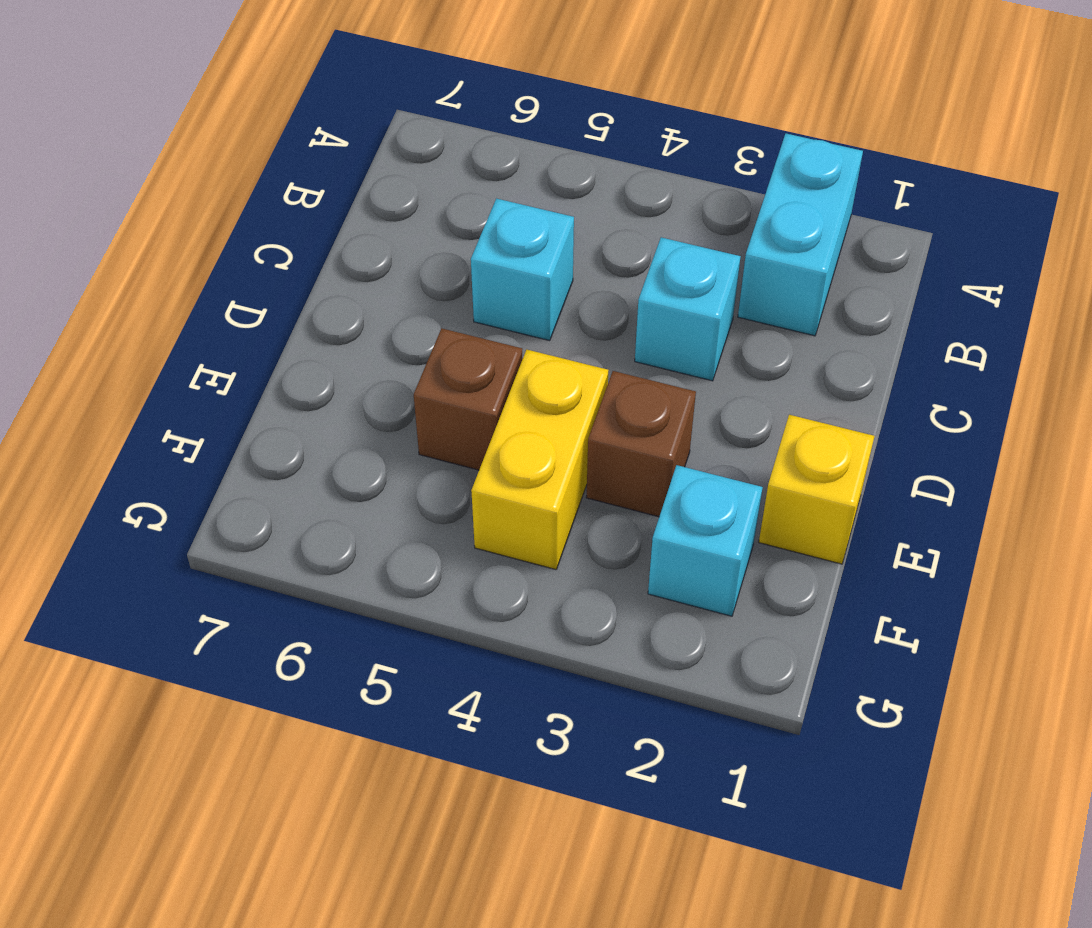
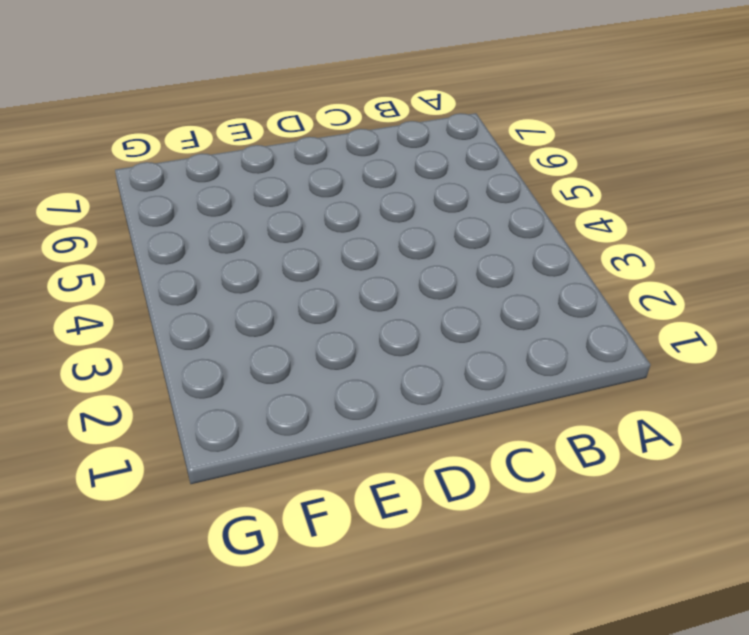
none -> cyan 1x2 brick [738,134,863,336]
none -> cyan 1x1 brick [635,237,741,381]

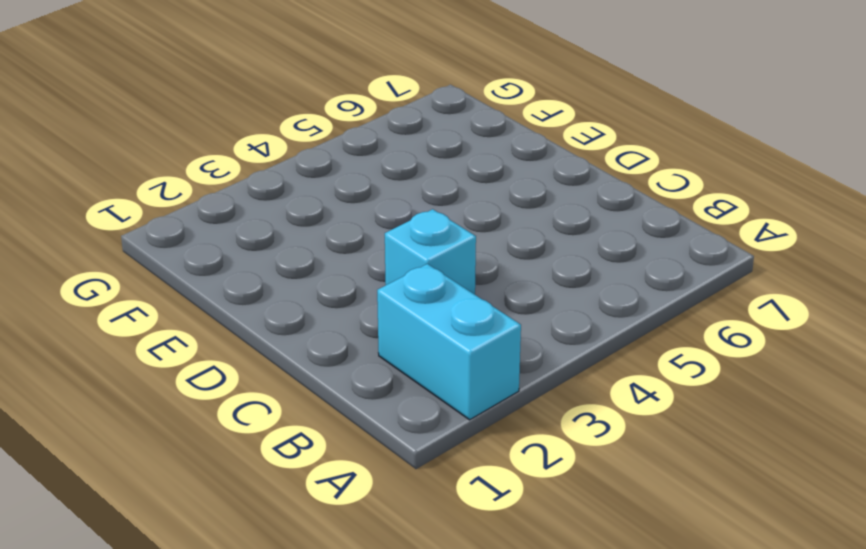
none -> cyan 1x1 brick [471,199,574,341]
none -> yellow 1x1 brick [759,415,874,564]

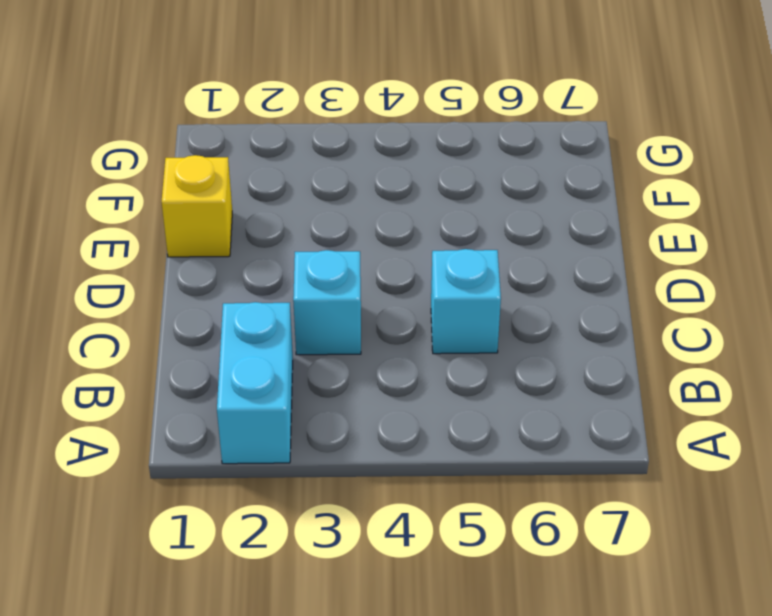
none -> brown 1x1 brick [586,371,696,517]
none -> yellow 1x2 brick [471,350,608,570]

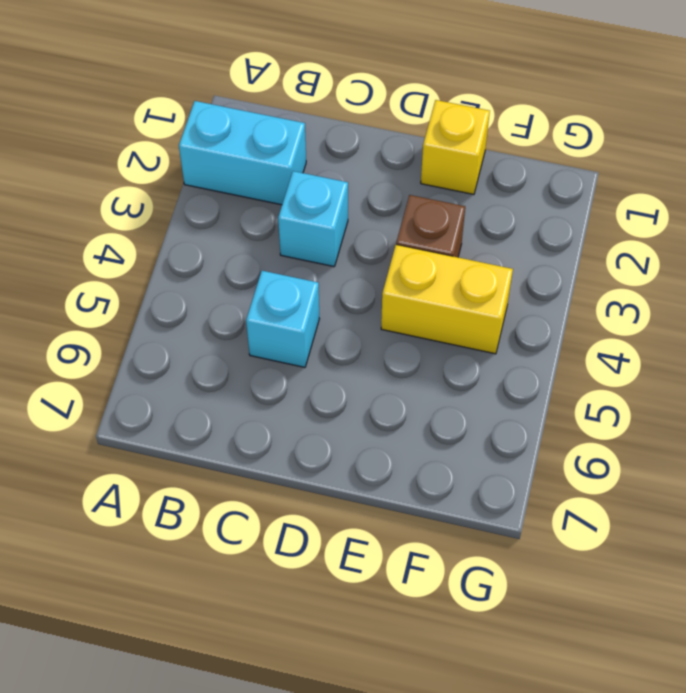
none -> brown 1x1 brick [414,328,523,470]
none -> cyan 1x1 brick [648,465,763,616]

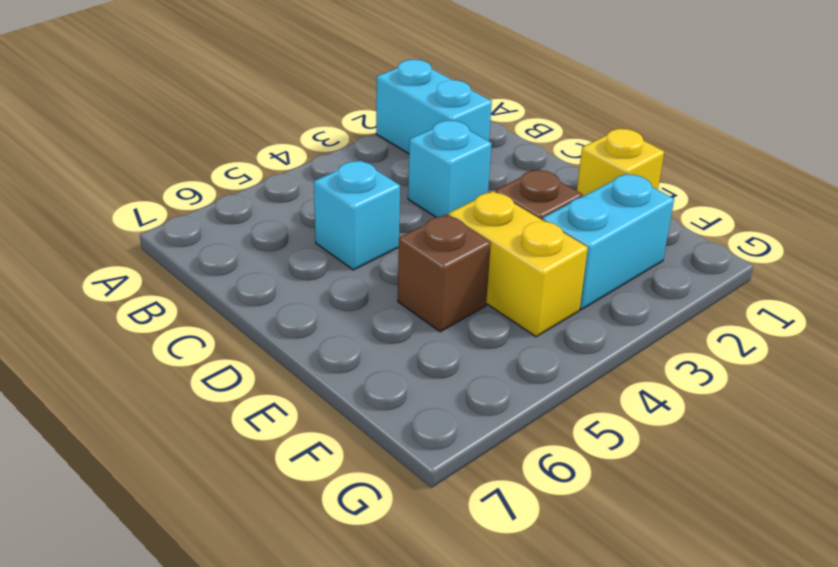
cyan 1x2 brick [542,174,674,309] -> cyan 1x1 brick [648,465,763,616]

